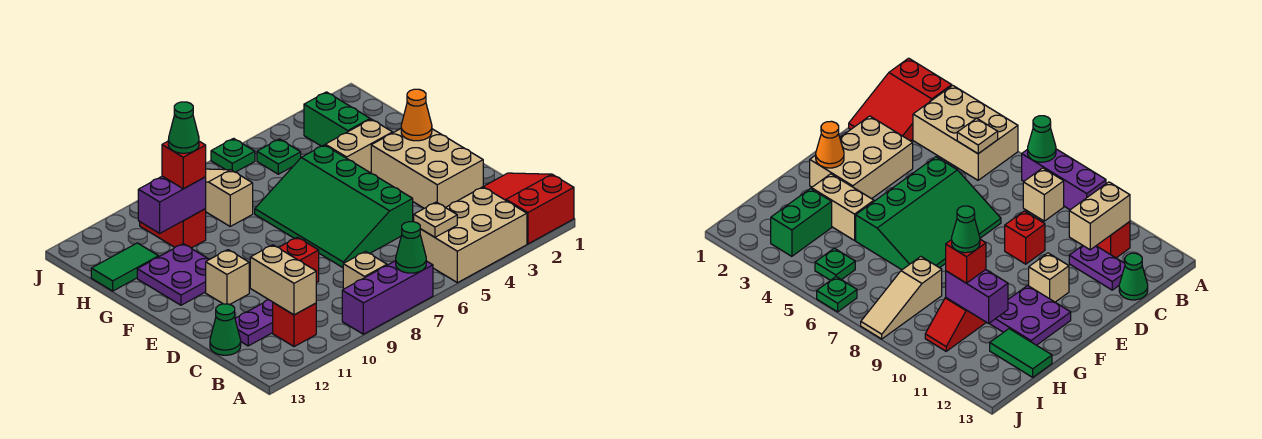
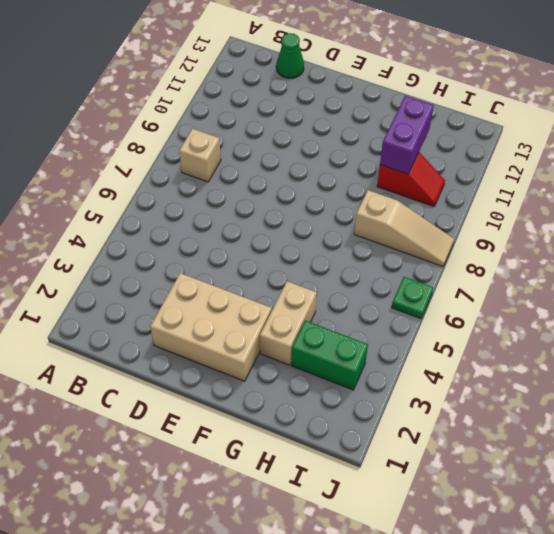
none -> red 2x3 slope [483,173,574,244]
none -> tan 2x3 brick [420,187,527,283]
none -> purple 1x3 brick [342,261,433,334]

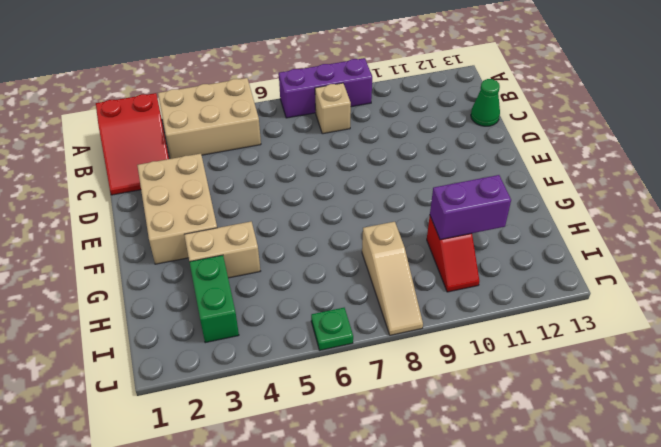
none -> red 1x1 brick [273,303,316,347]
none -> purple 1x2 plate [235,300,273,346]
none -> green 3x4 slope [255,145,413,268]

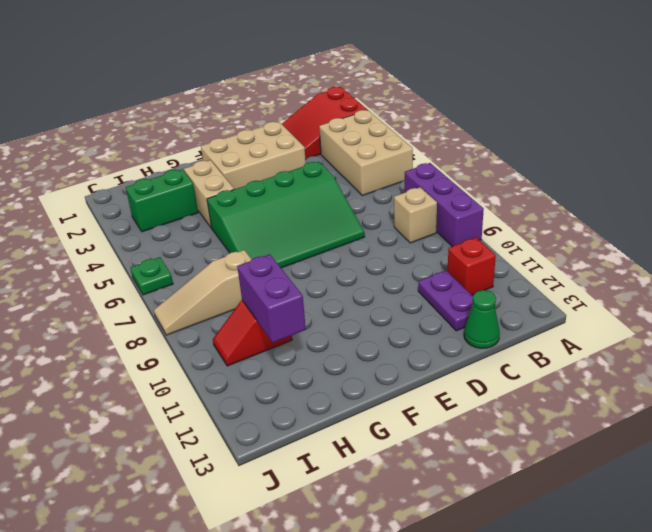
none -> red 1x1 brick [279,237,319,283]
none -> tan 1x1 brick [206,250,249,304]
none -> purple 2x2 plate [137,244,209,305]

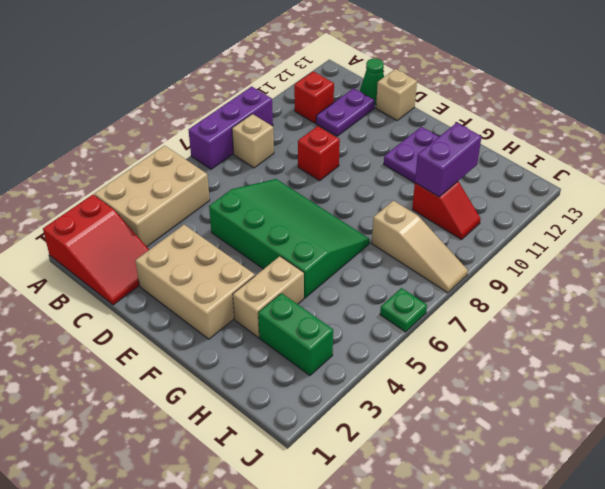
tan 1x1 brick [376,69,417,120] -> tan 1x1 brick moved to [206,250,249,304]
none -> green 1x2 tile [91,243,159,291]
none -> green 1x1 plate [257,139,301,174]
none -> green 1x1 cone [396,222,426,273]

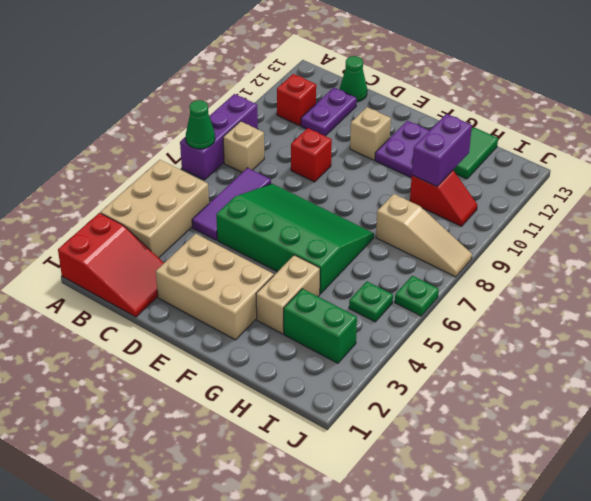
purple 1x3 tile [192,168,271,240] -> none
none -> tan 1x1 plate [414,202,457,237]
none -> tan 1x2 brick [250,245,316,315]
none -> orange 1x1 cone [401,89,432,141]

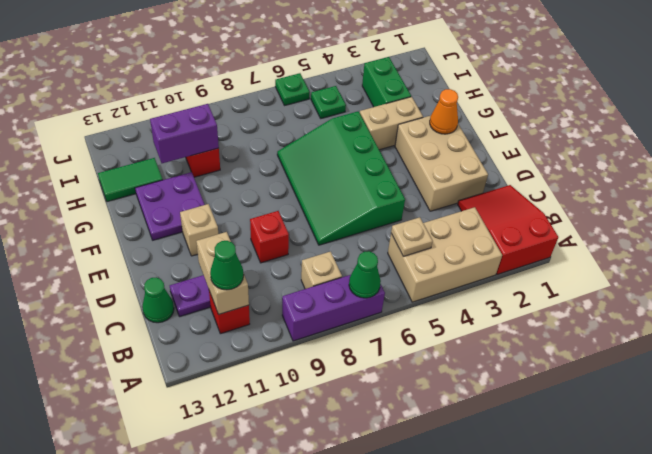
green 1x1 cone [210,241,244,290] -> green 1x1 cone moved to [168,102,199,153]
none -> tan 1x3 slope [206,169,253,226]
none -> red 1x1 brick [162,141,206,189]

